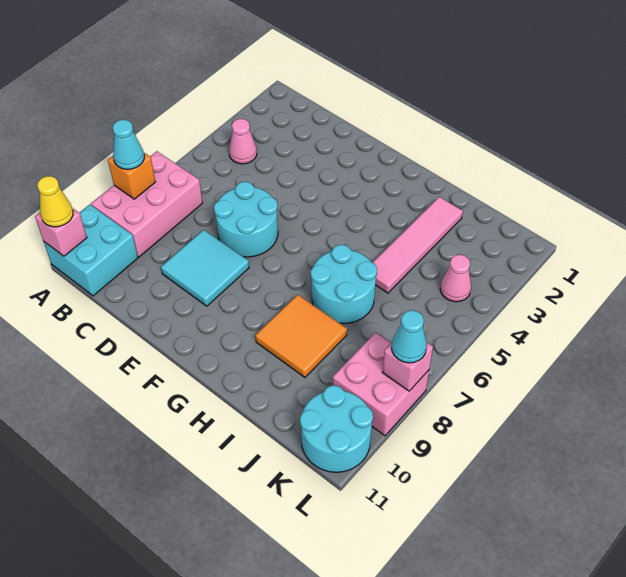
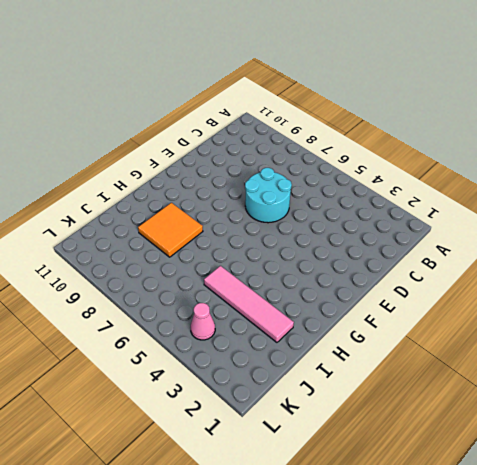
none -> pink 2x3 brick [91,151,203,257]
none -> cyan 2x2 brick [44,205,138,296]
none -> pink 1x1 cone [229,119,257,164]

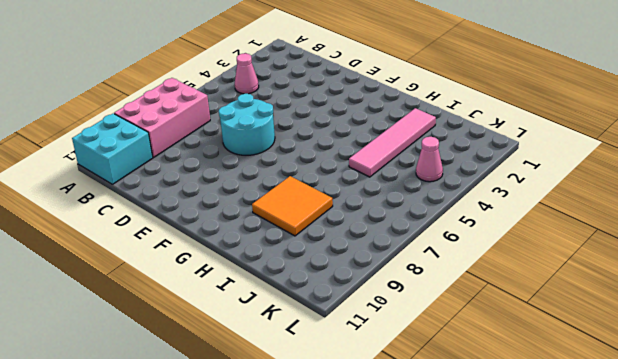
none -> cyan 2x2 tile [161,230,249,306]
none -> cyan 2x2 round brick [311,245,377,323]
none -> pink 2x2 brick [333,333,429,436]

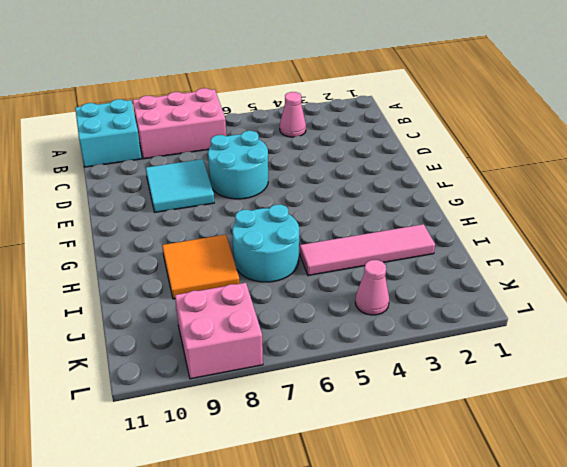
none -> cyan 2x2 round brick [300,385,373,472]
none -> orange 1x1 brick [108,153,155,199]
none -> pink 1x1 brick [35,208,87,256]

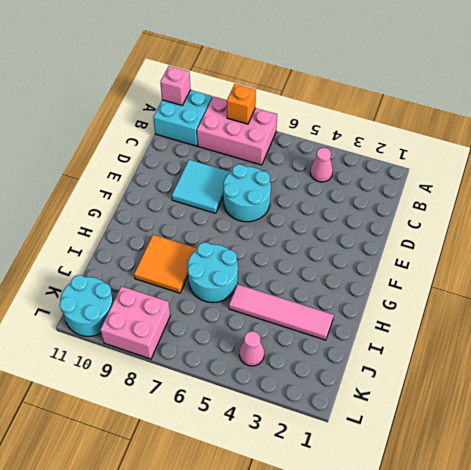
none -> pink 1x1 brick [382,342,433,391]
none -> cyan 1x1 cone [113,120,144,169]
none -> yellow 1x1 cone [37,176,73,227]

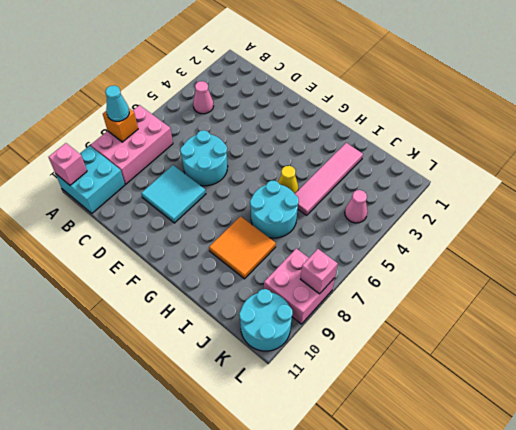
yellow 1x1 cone [278,166,298,194] -> yellow 1x1 cone moved to [37,176,73,227]
none -> cyan 1x1 cone [392,310,427,363]

